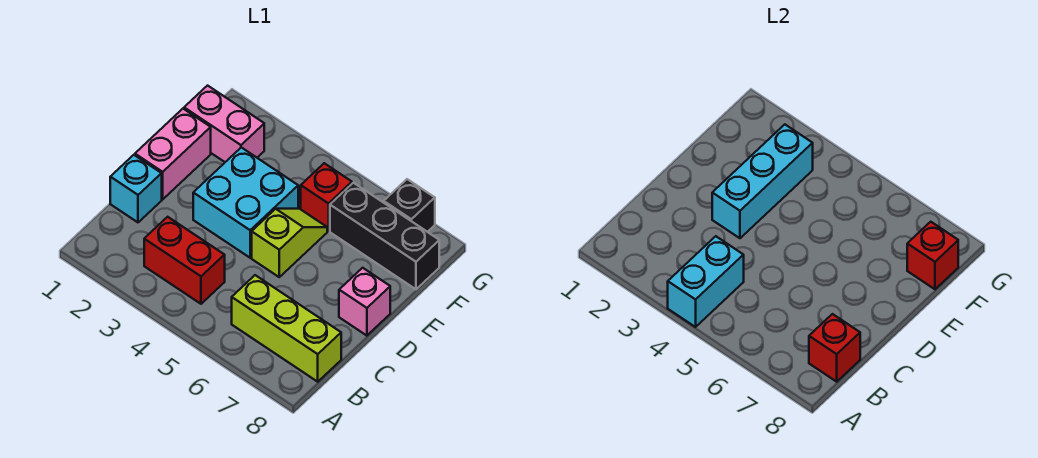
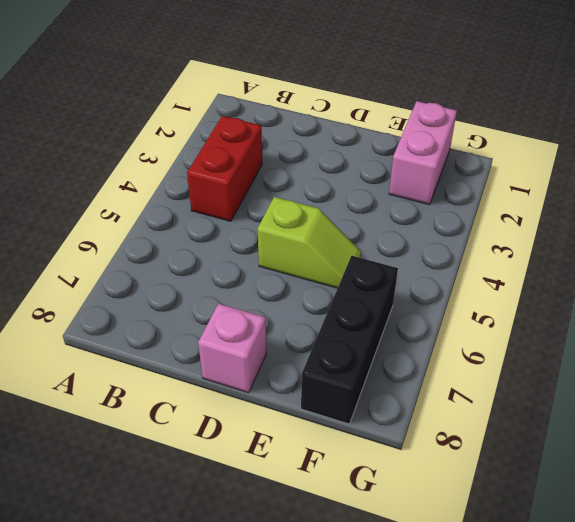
none -> lime 1x3 brick [232,275,341,382]
none -> cyan 1x1 brick [110,155,162,222]
none -> pink 1x2 brick [135,109,211,199]

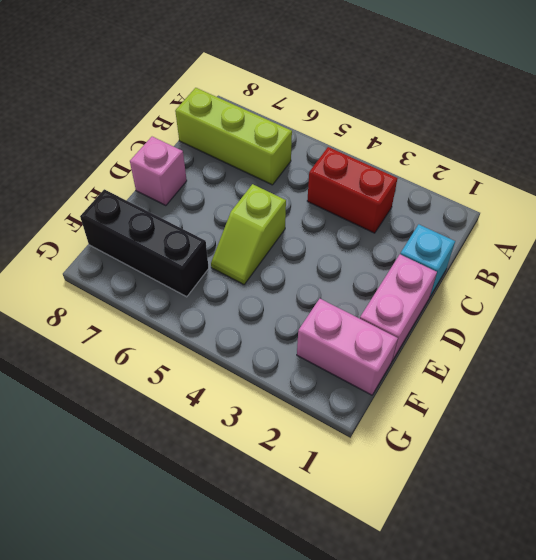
none -> cyan 2x2 brick [193,147,298,258]
none -> red 1x1 brick [301,163,352,231]
none -> black 1x1 brick [384,179,435,232]

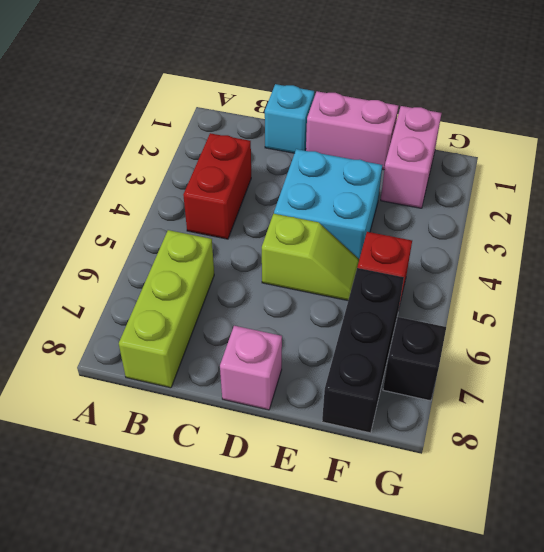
none -> cyan 1x2 brick [668,236,744,327]
none -> red 1x1 brick [809,314,860,382]
none -> cyan 1x3 brick [712,125,813,238]

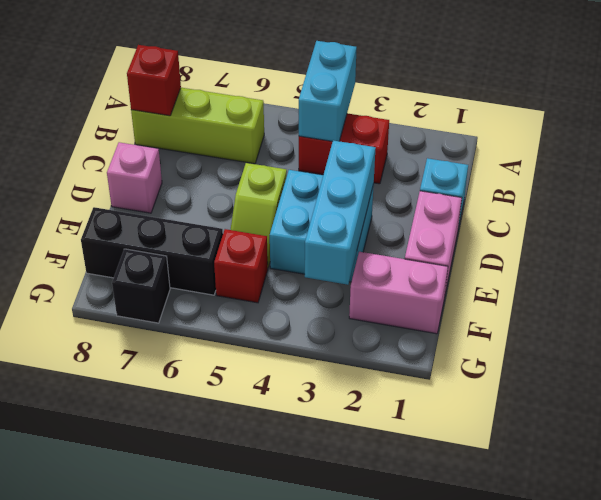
none -> red 1x1 brick [907,222,958,289]

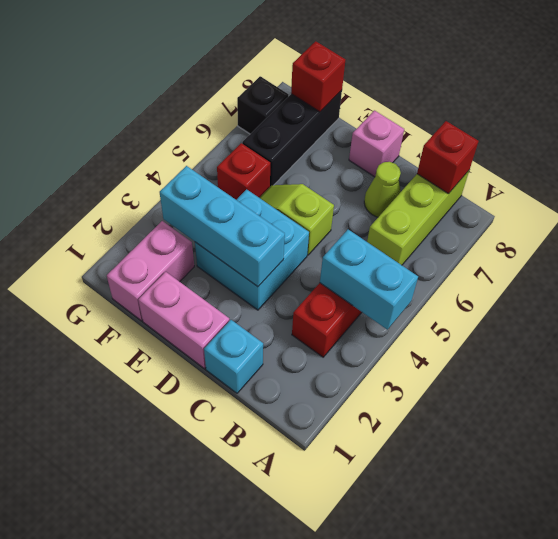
lime 1x1 cone [364,162,401,217] -> none

